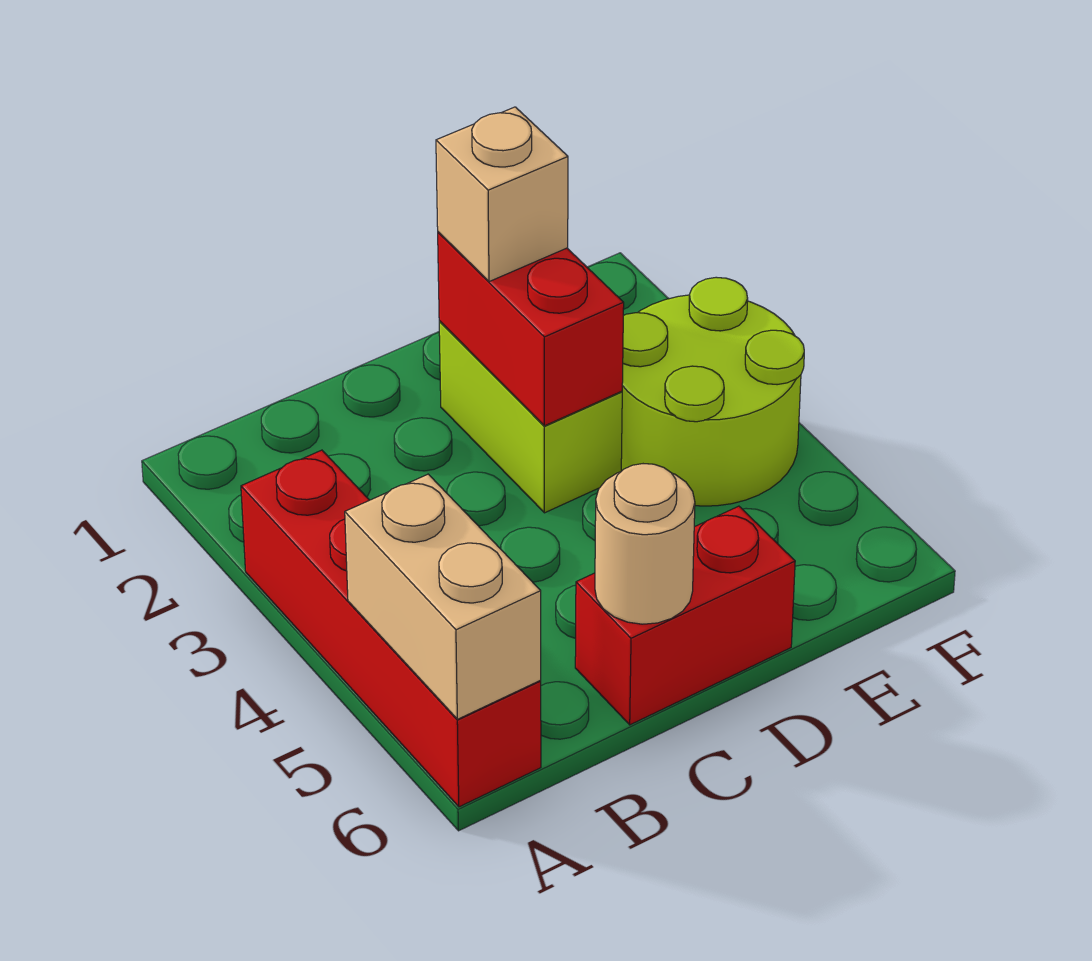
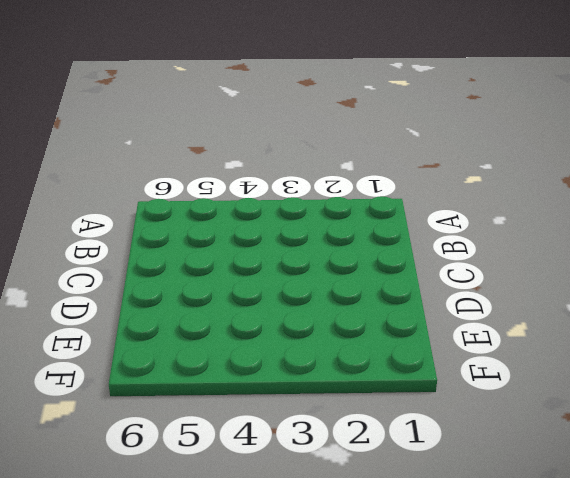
none -> red 1x4 brick [241,450,541,807]
none -> red 1x2 brick [575,506,795,725]

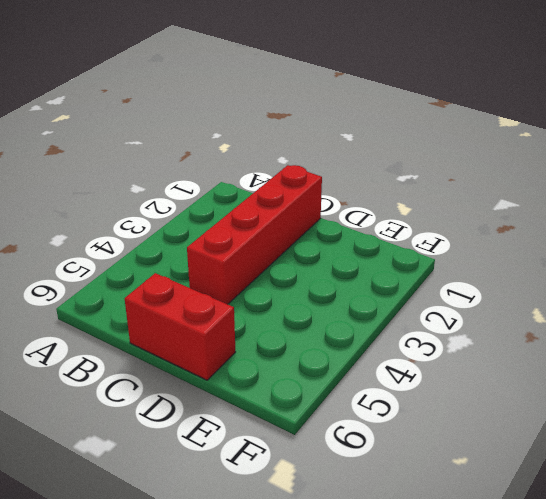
red 1x4 brick [187,165,322,304] -> red 1x4 brick moved to [241,450,541,807]
none -> lime 1x2 brick [439,321,622,513]
none -> lime 2x2 round brick [621,277,804,506]

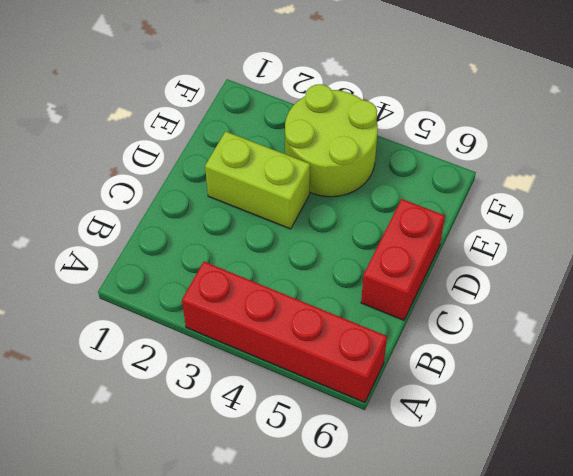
none -> tan 1x2 brick [345,474,541,719]
none -> tan 1x1 round brick [595,464,695,624]

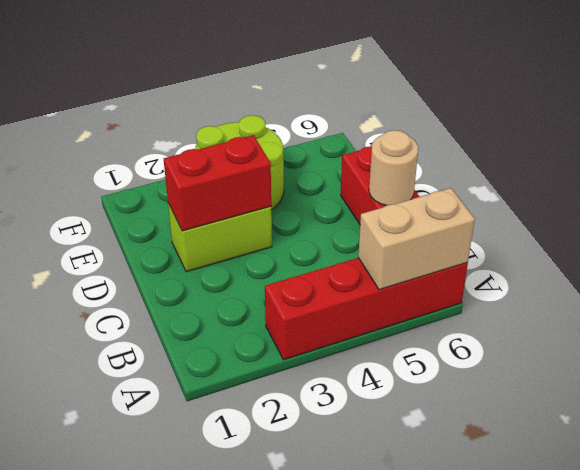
none -> tan 1x1 brick [436,107,568,282]

